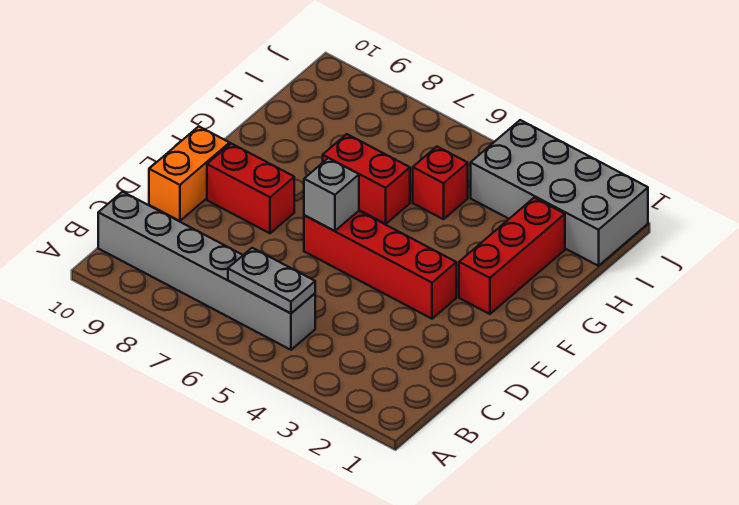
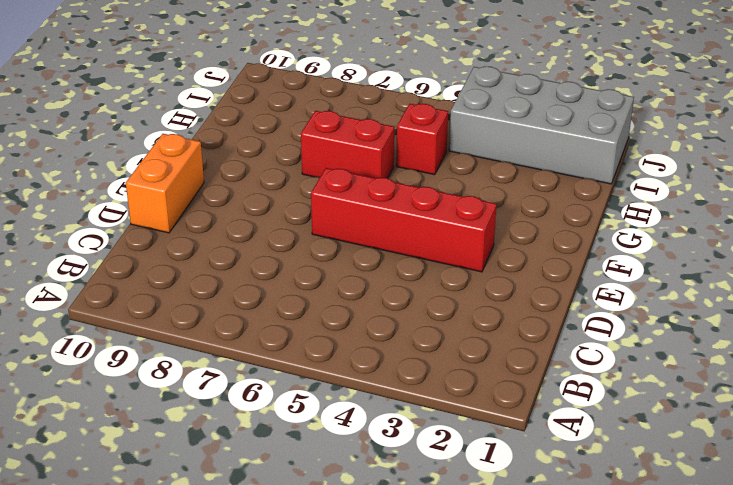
none -> grey 1x6 brick [98,192,315,350]
none -> red 1x2 brick [207,144,294,233]

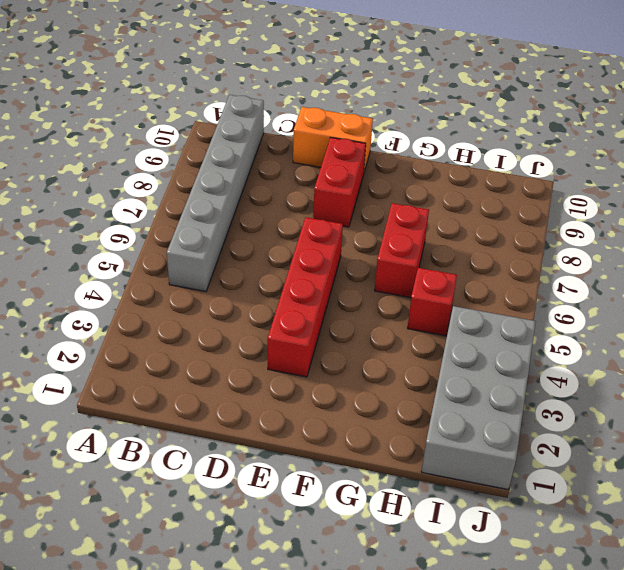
none -> red 1x3 brick [459,198,565,314]
none -> grey 1x2 plate [228,248,315,313]

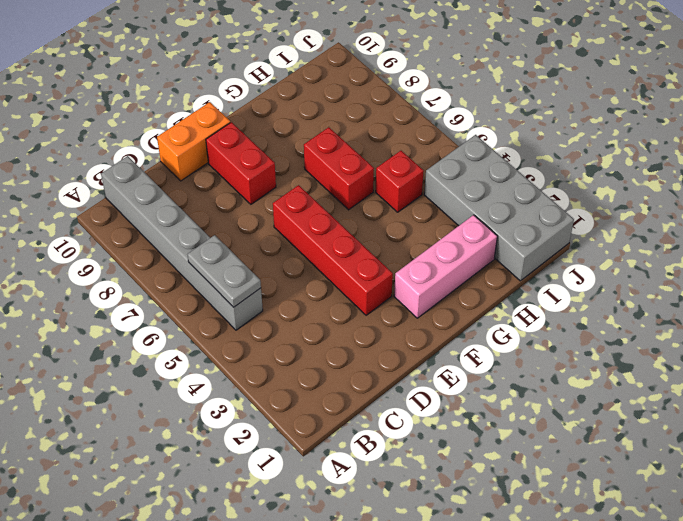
pink 1x3 brick [394,215,497,318] -> red 1x3 brick [459,198,565,314]
none -> grey 1x1 brick [304,158,359,231]

